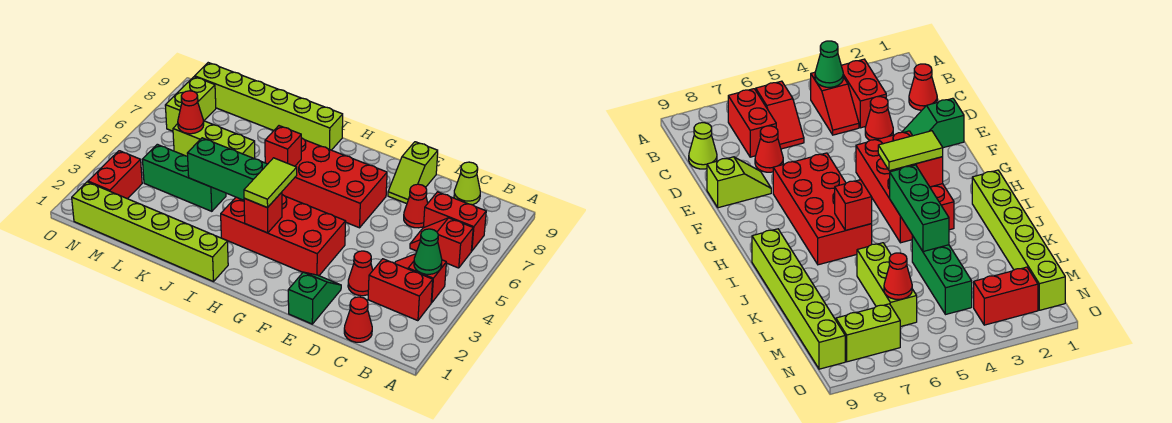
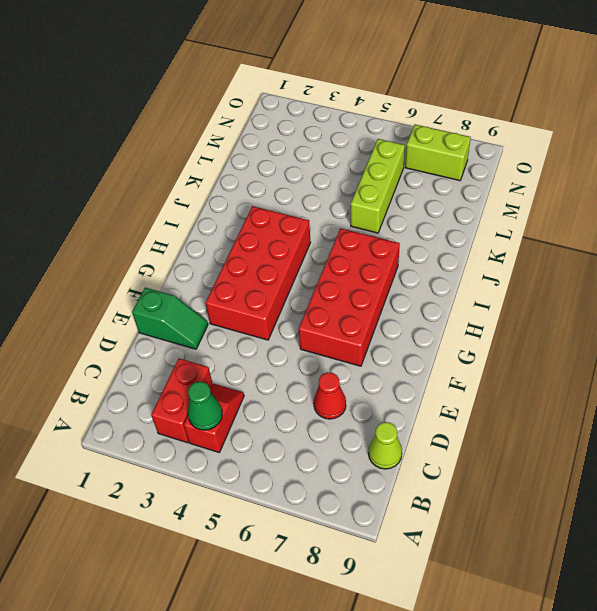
none -> red 1x2 slope [410,218,473,268]
none -> red 1x2 brick [424,192,486,251]
none -> red 1x1 cone [344,297,372,342]

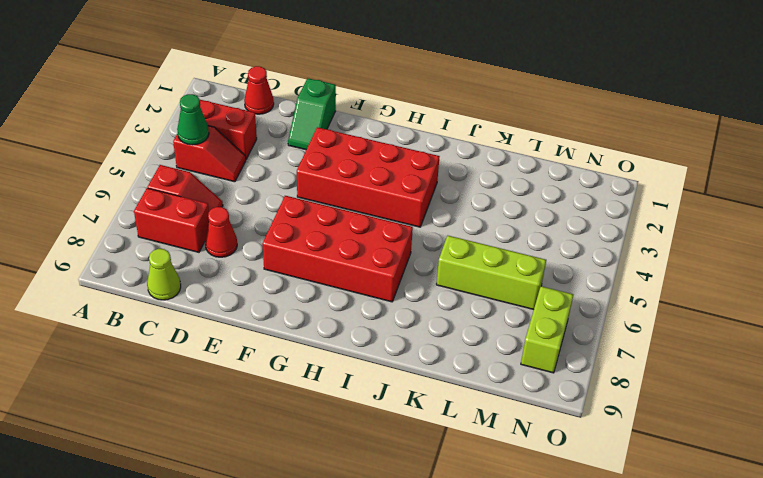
none -> red 1x1 cone [348,251,373,296]
none -> lime 1x2 slope [388,142,438,204]
none -> lime 1x6 brick [72,182,228,282]

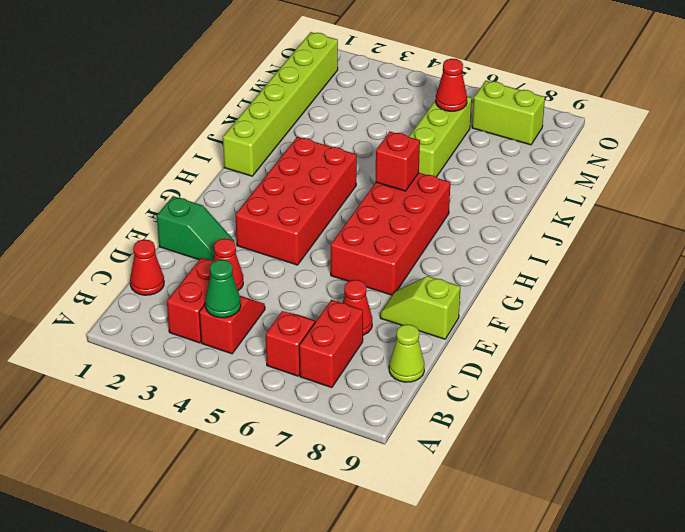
none -> lime 1x6 brick [195,63,343,150]
none -> green 1x3 brick [142,144,226,211]
none -> red 1x2 brick [88,151,142,199]

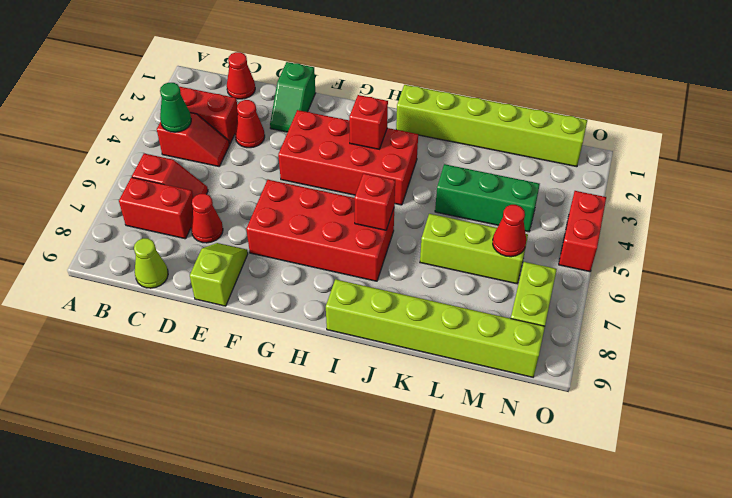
red 1x2 brick [559,191,606,272] -> red 1x2 brick moved to [88,151,142,199]
none -> green 1x3 brick [187,138,267,200]
none -> lime 1x2 tile [244,158,297,208]

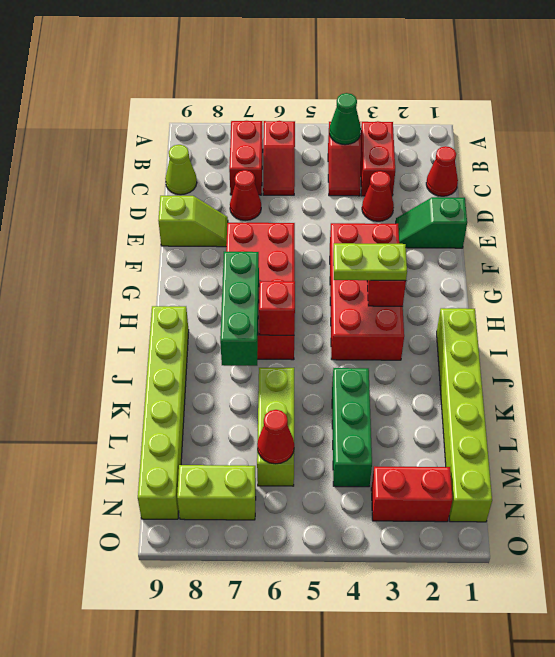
lime 1x2 plate [333,243,407,281] -> lime 1x2 tile [244,158,297,208]
green 1x3 brick [220,252,259,366] -> green 1x3 brick moved to [187,138,267,200]

